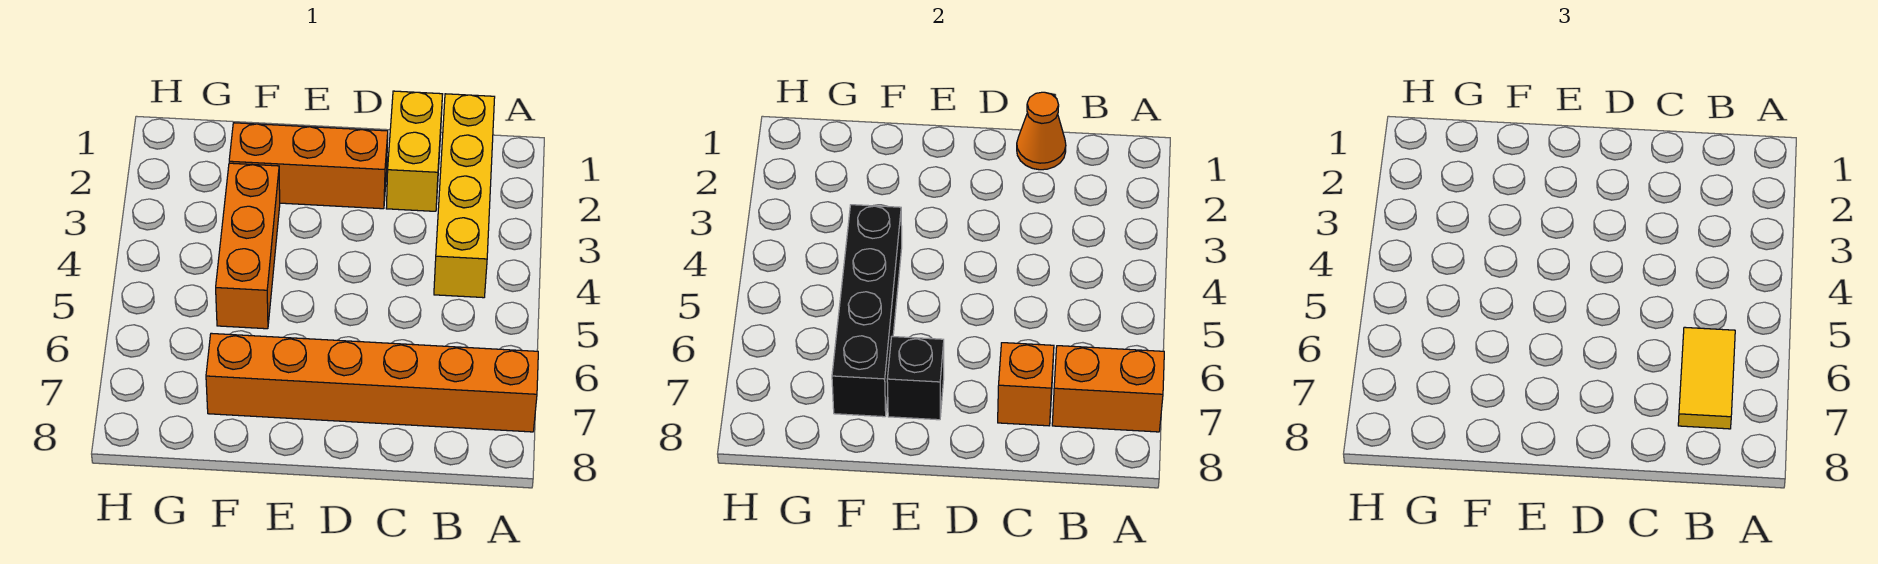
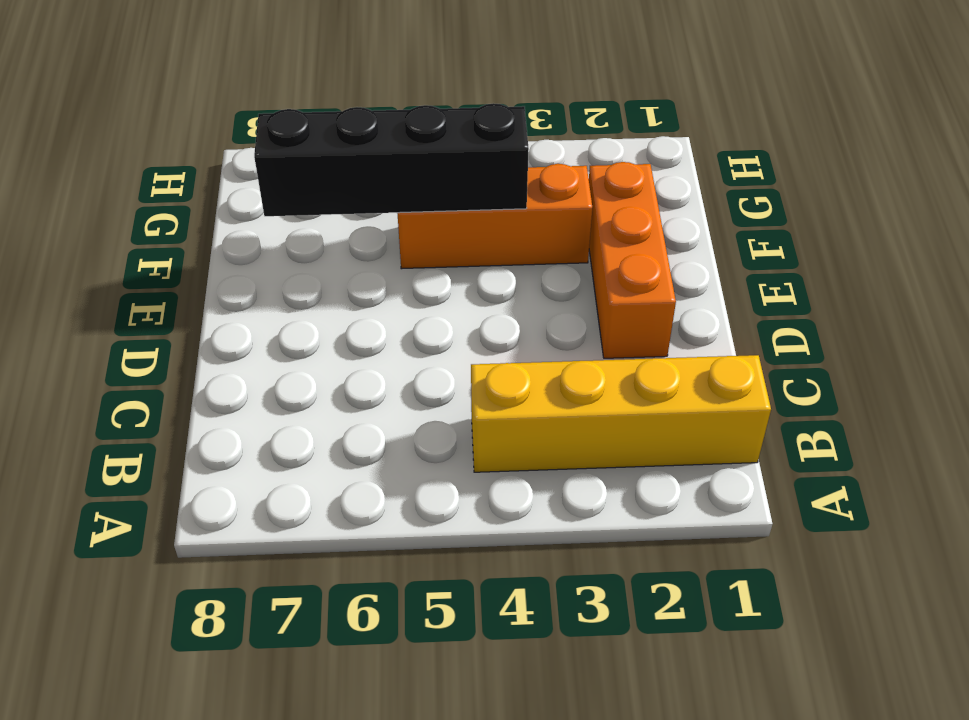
none -> orange 1x6 brick [206,333,538,432]
none -> yellow 1x2 brick [386,91,443,211]

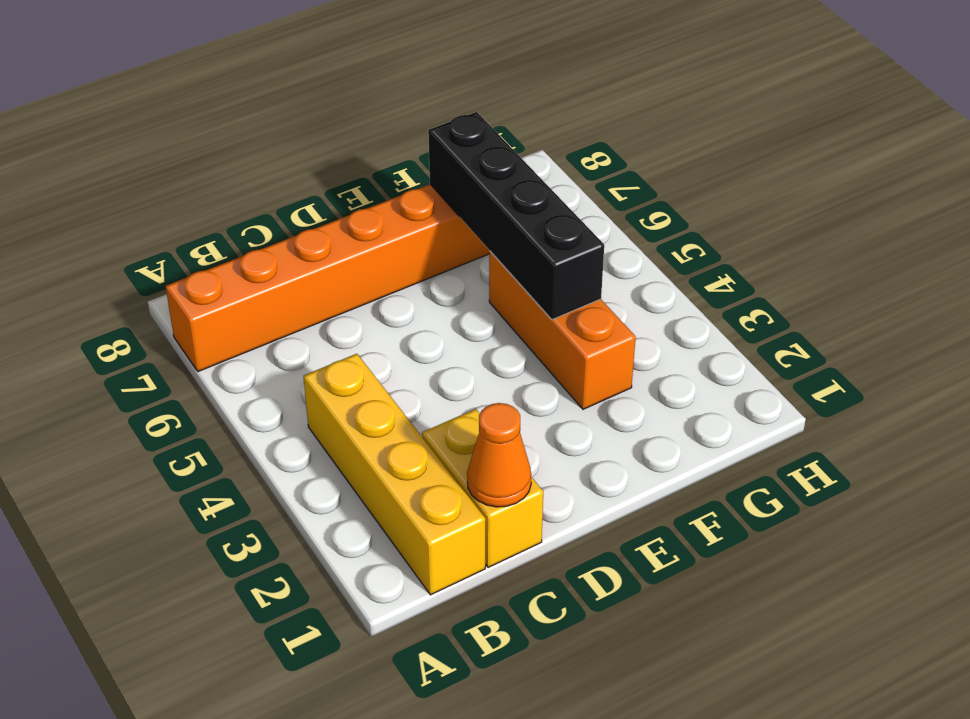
none -> orange 1x3 brick [229,123,388,209]
none -> orange 1x2 brick [1052,346,1164,432]

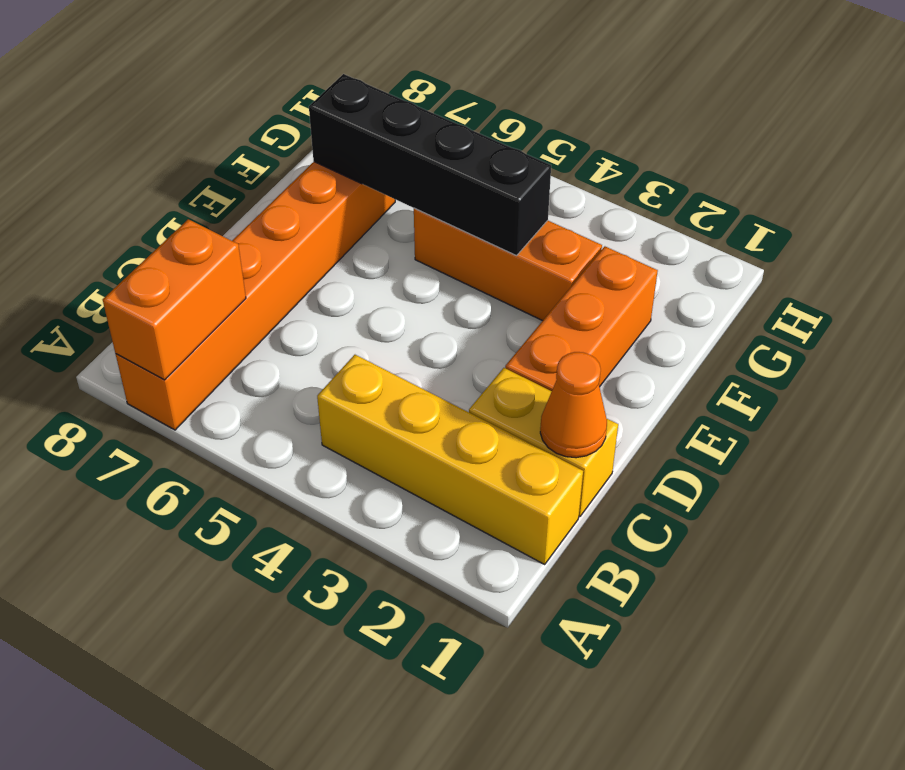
none -> orange 1x1 brick [998,343,1054,426]
none -> black 1x1 brick [887,337,944,420]

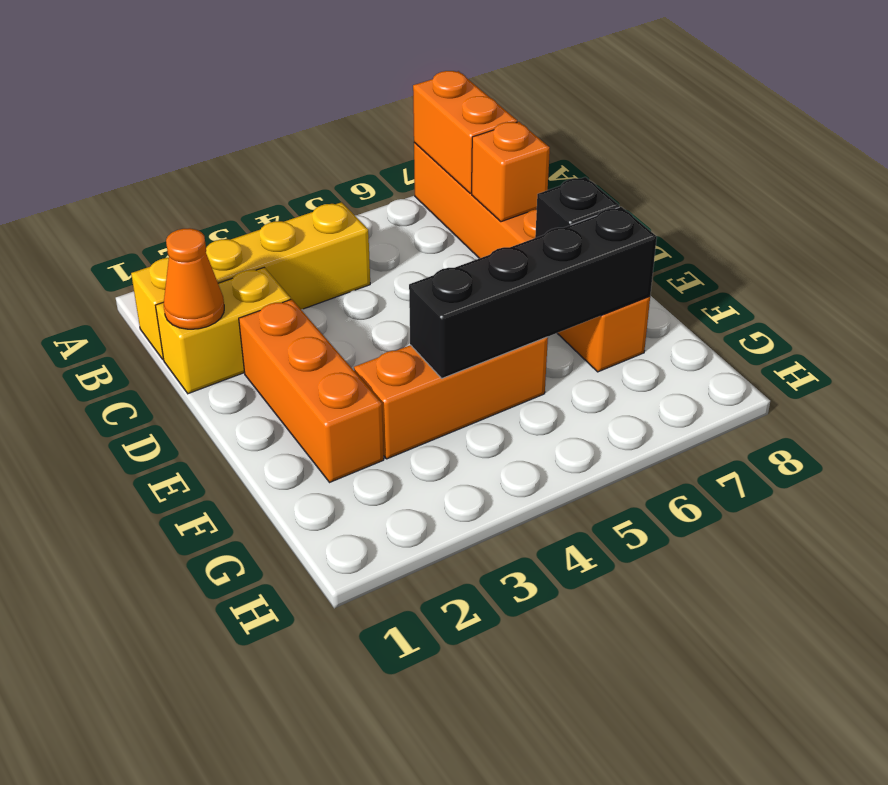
none -> yellow 1x2 tile [1678,327,1735,429]

